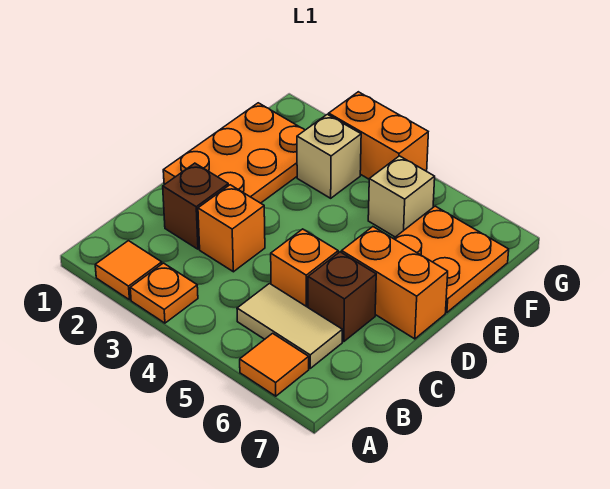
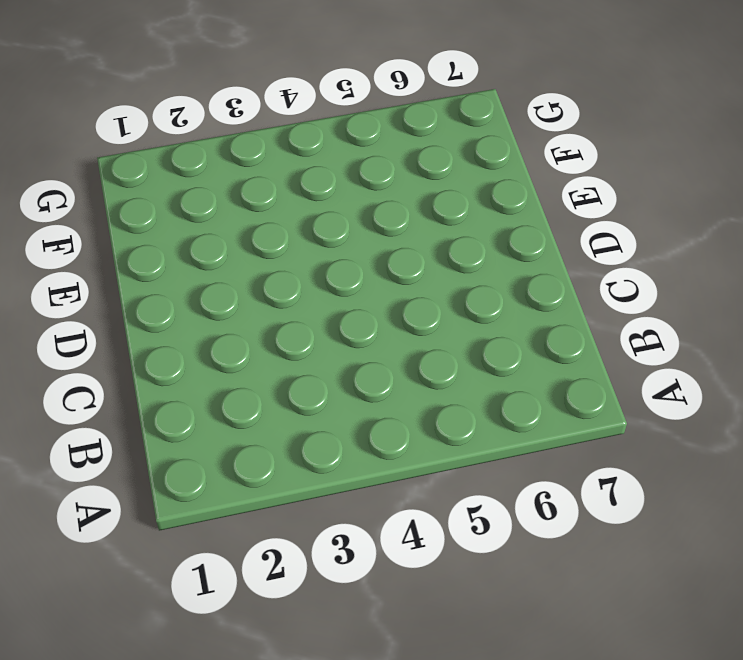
none -> orange 1x1 tile [95,241,162,300]
none -> orange 1x1 plate [130,263,198,323]
none -> orange 1x1 tile [240,333,309,396]

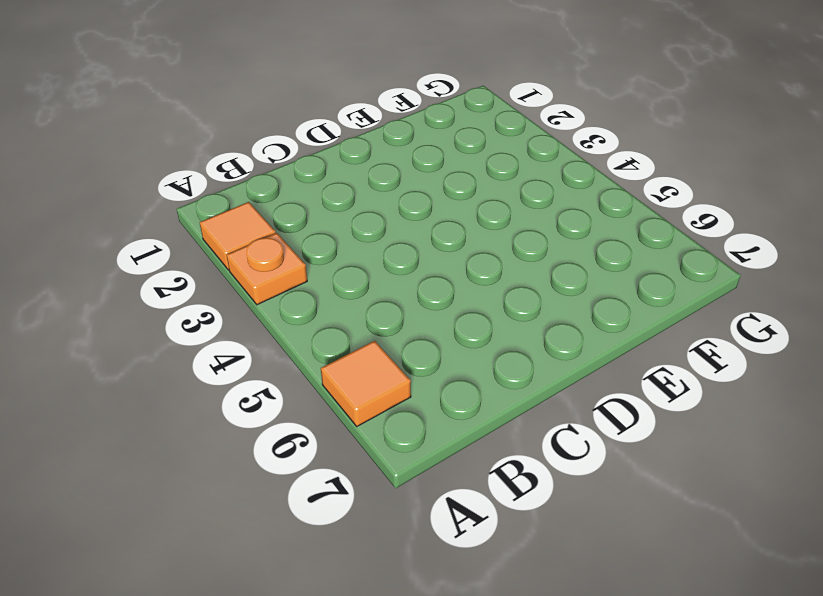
none -> tan 1x2 tile [237,284,342,368]
none -> brown 1x1 brick [163,163,228,249]
none -> orange 1x1 brick [198,185,265,272]

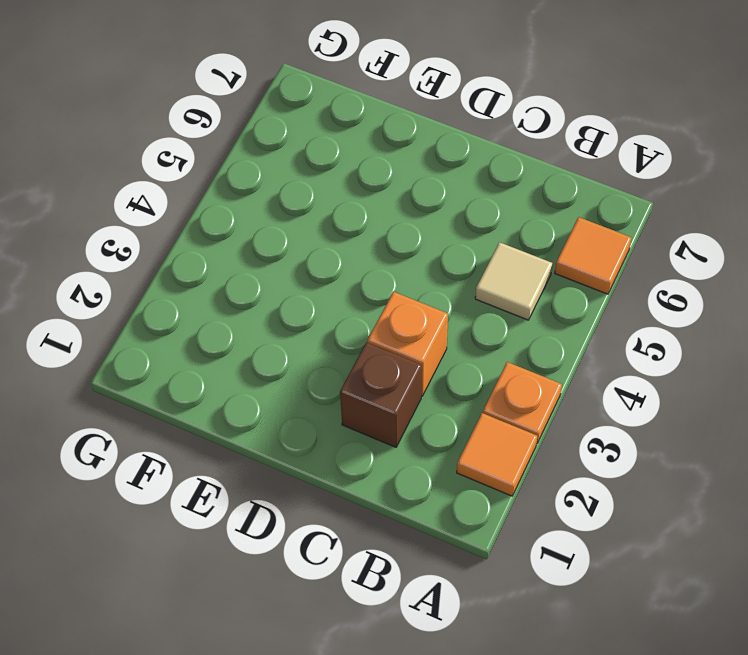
tan 1x1 tile [475,242,552,320] -> tan 1x2 tile [237,284,342,368]
none -> orange 1x1 brick [271,229,338,307]
none -> brown 1x1 brick [308,252,376,342]
none -> orange 2x3 plate [163,103,305,203]

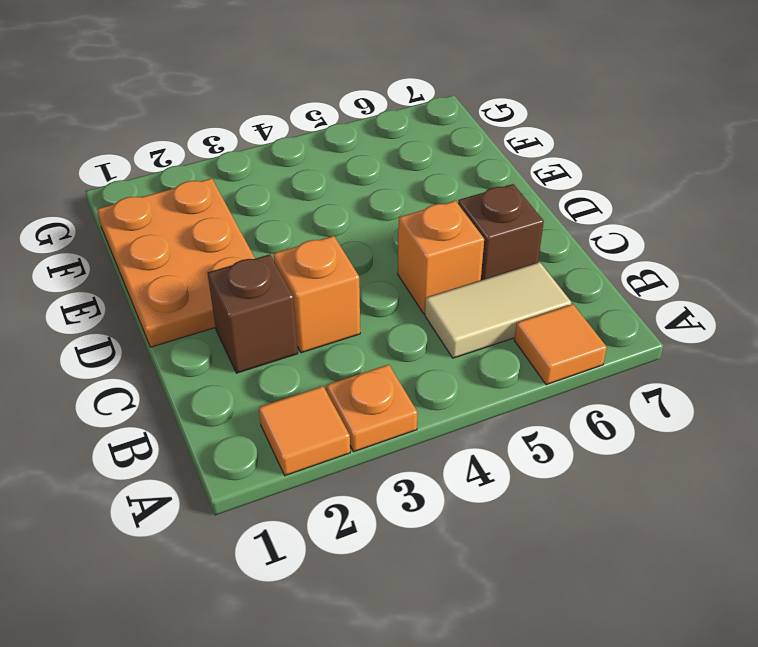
none -> orange 1x2 brick [342,227,448,339]
none -> orange 2x2 plate [394,206,509,312]
none -> tan 1x1 brick [297,114,361,198]

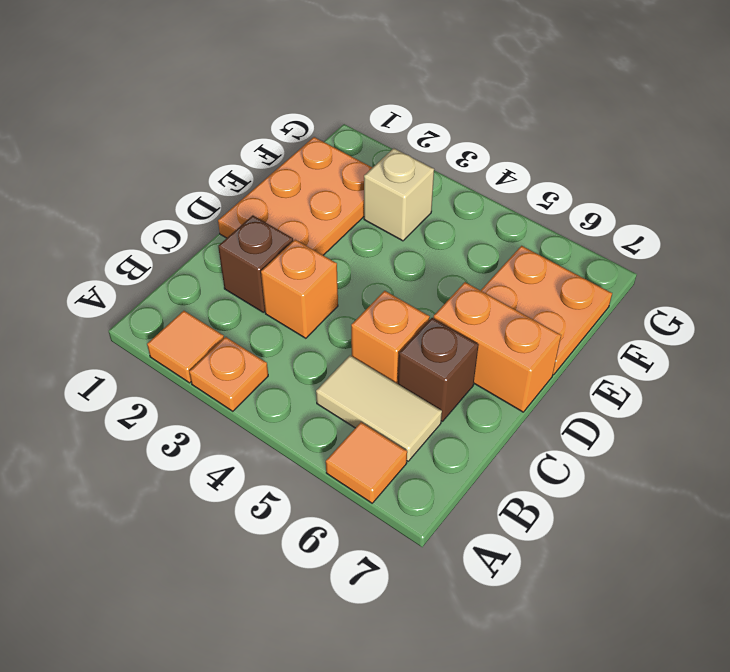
none -> tan 1x1 brick [368,156,435,237]
none -> orange 1x2 brick [329,92,428,179]

